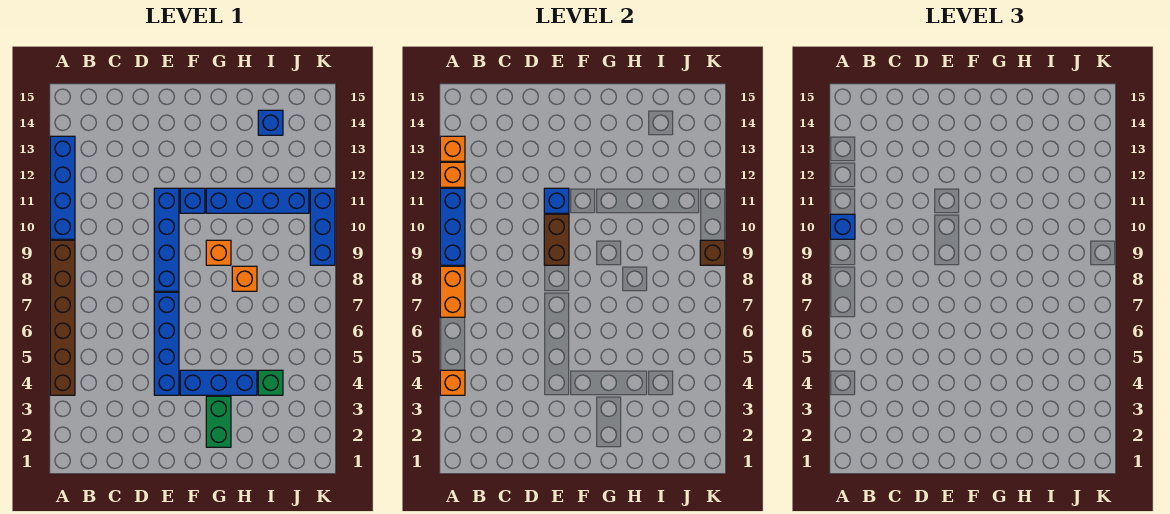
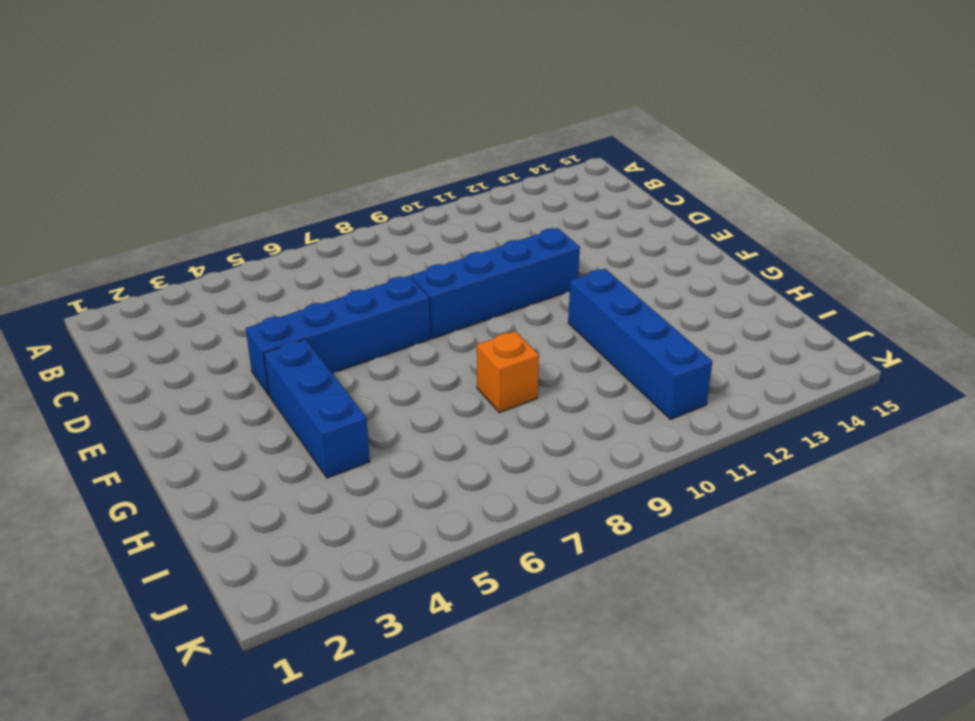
none -> brown 1x6 brick [50,240,75,395]
none -> blue 1x4 brick [50,136,75,239]
none -> blue 1x1 brick [180,188,205,213]

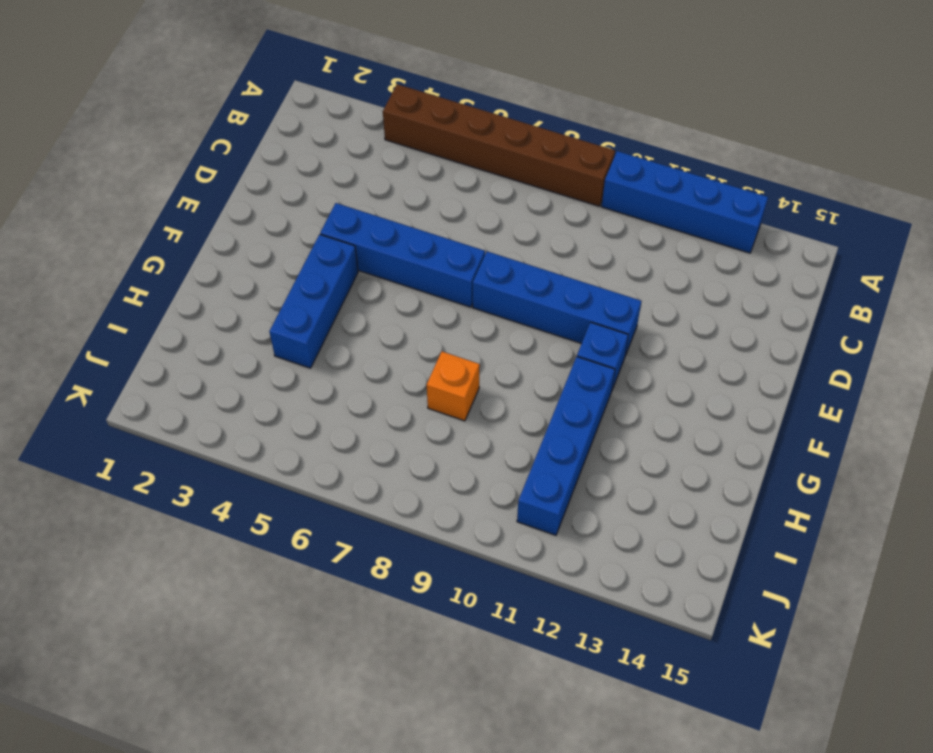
none -> green 1x2 brick [206,396,231,447]
none -> orange 1x1 brick [206,240,231,265]
none -> green 1x1 brick [258,370,283,395]

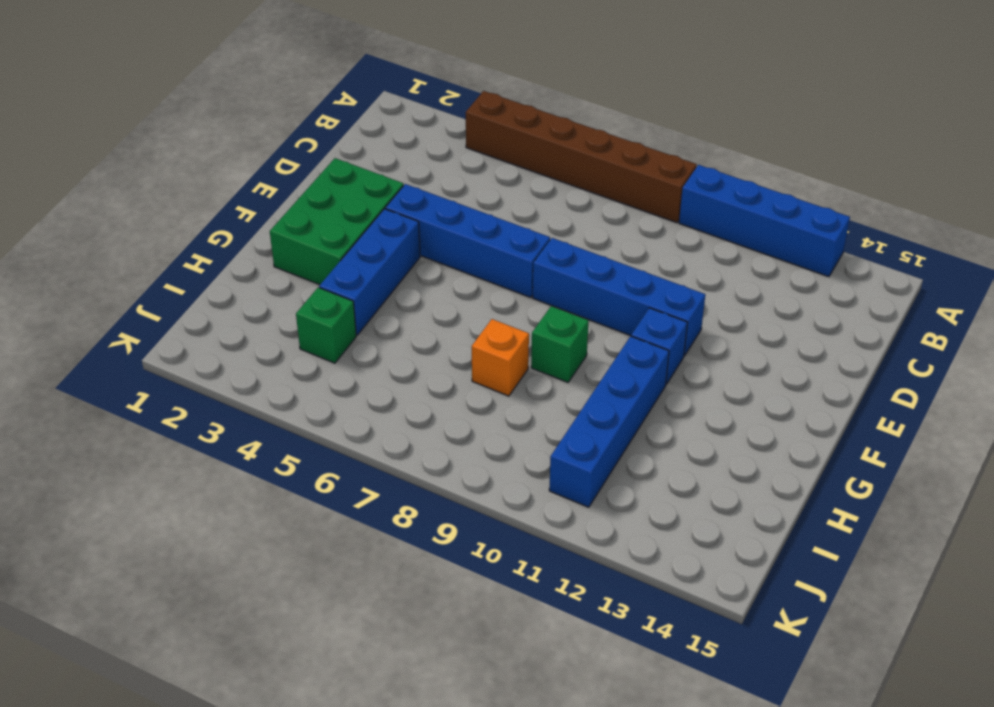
green 2x3 brick [270,158,404,285] -> green 1x2 brick [206,396,231,447]
green 1x1 brick [531,306,589,382] -> orange 1x1 brick [206,240,231,265]
none -> blue 1x1 brick [258,110,283,135]
none -> blue 1x3 brick [310,188,335,265]
none -> orange 1x1 brick [440,370,465,395]

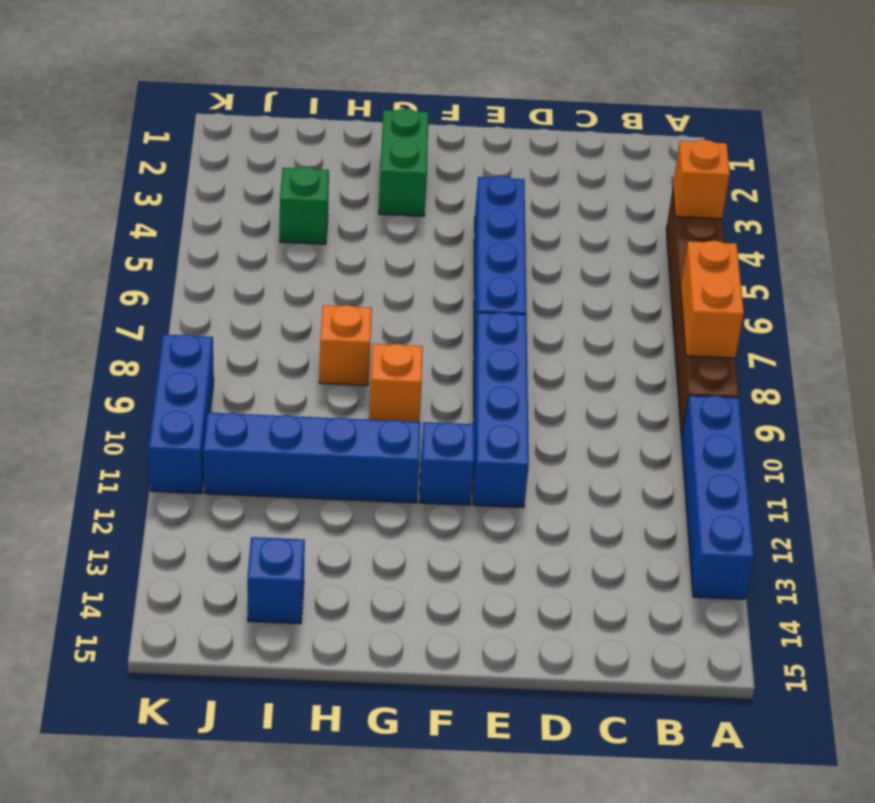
none -> blue 1x3 brick [180,370,257,395]
none -> blue 1x3 brick [440,188,465,265]
none -> orange 1x1 brick [440,162,465,187]

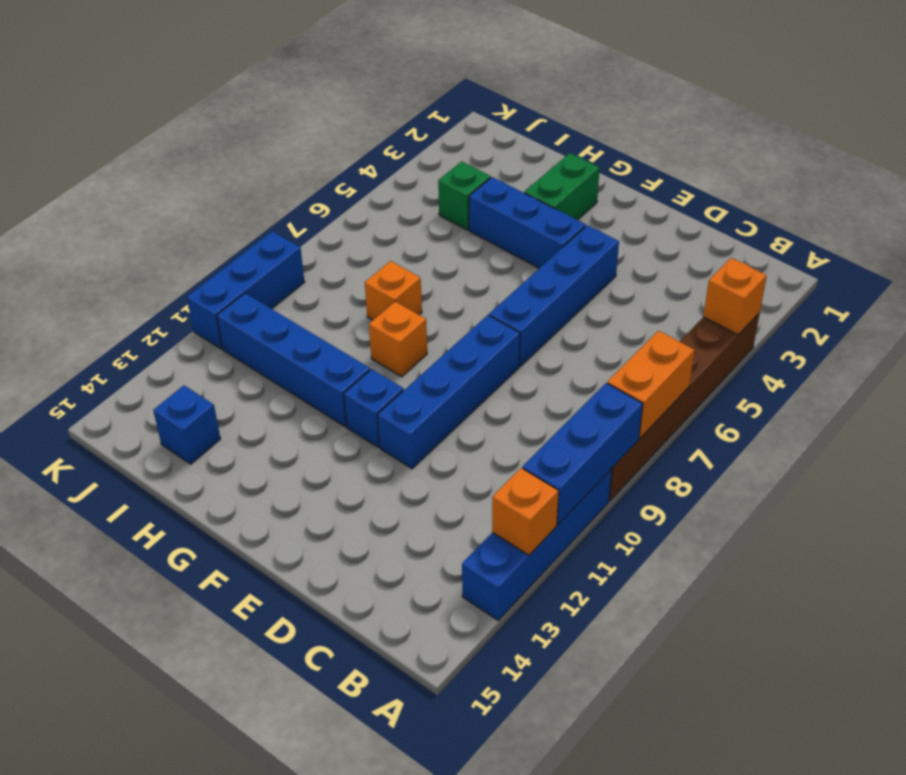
none -> orange 1x1 brick [440,136,465,161]
none -> brown 1x2 brick [544,214,569,265]
none -> blue 1x1 brick [544,188,569,213]

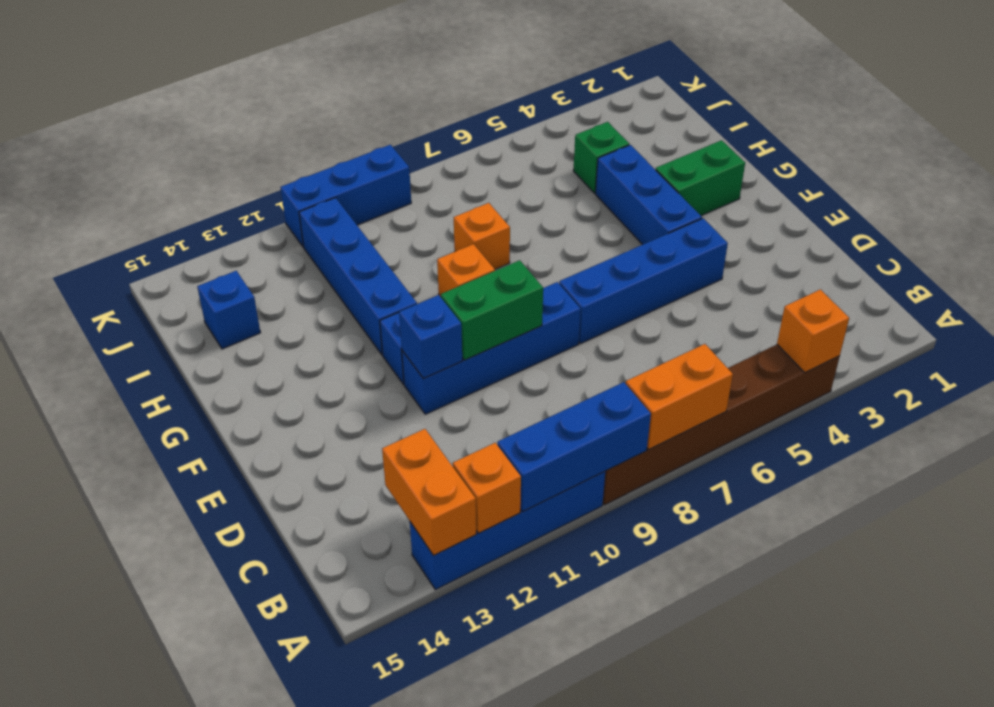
orange 1x2 brick [382,429,476,556] -> orange 1x1 brick [440,136,465,161]
green 1x2 brick [441,260,543,360] -> brown 1x2 brick [544,214,569,265]
none -> brown 1x1 brick [700,240,725,265]
none -> blue 1x1 brick [830,214,855,239]

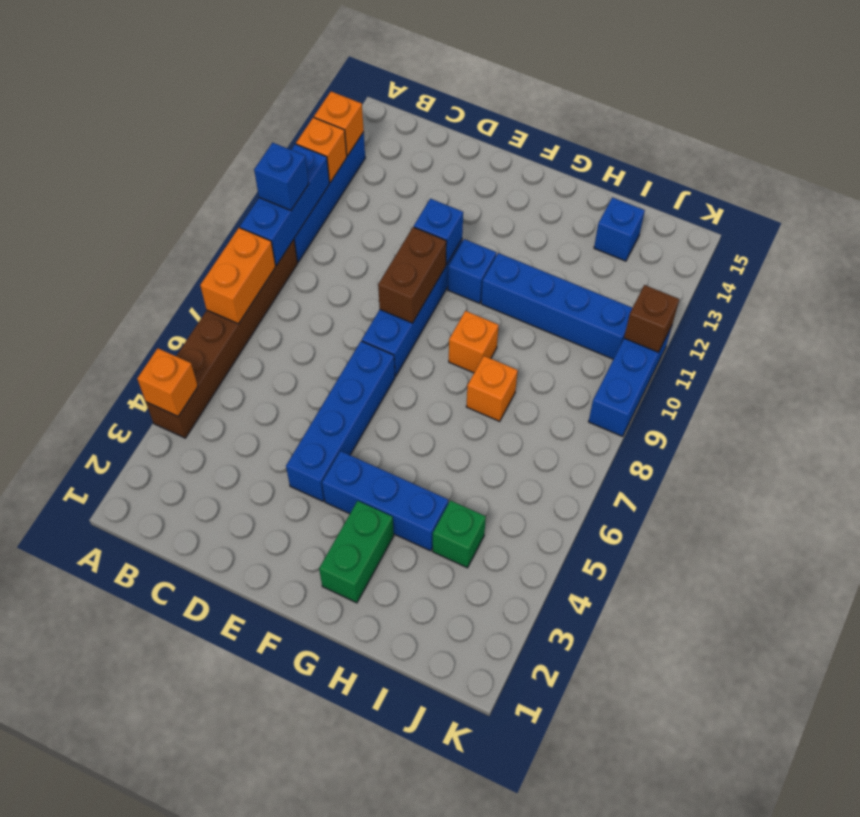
brown 1x1 brick [624,285,679,352] -> brown 1x1 brick moved to [700,240,725,265]

